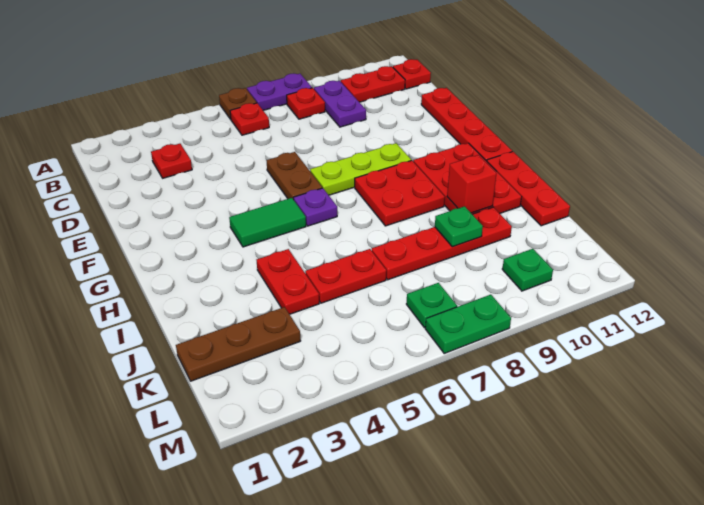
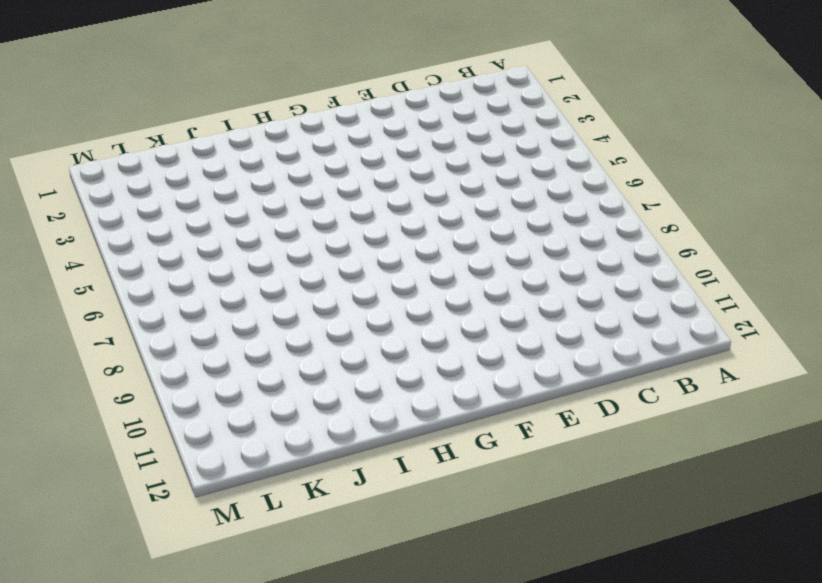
none -> brown 1x1 plate [219,88,257,119]
none -> purple 1x2 plate [247,73,312,110]
none -> red 1x1 plate [230,103,269,135]

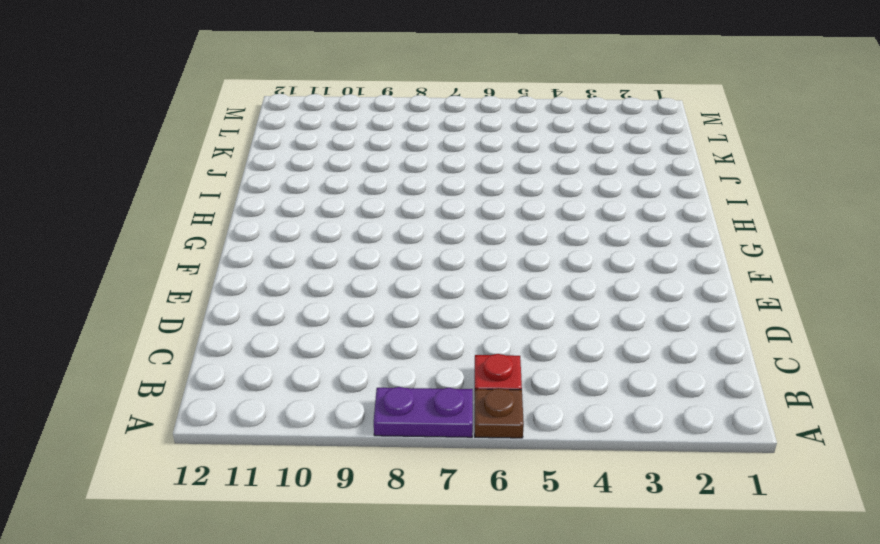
none -> red 1x1 plate [287,88,325,119]
none -> purple 1x2 plate [314,81,366,127]
none -> red 1x2 plate [341,66,405,102]

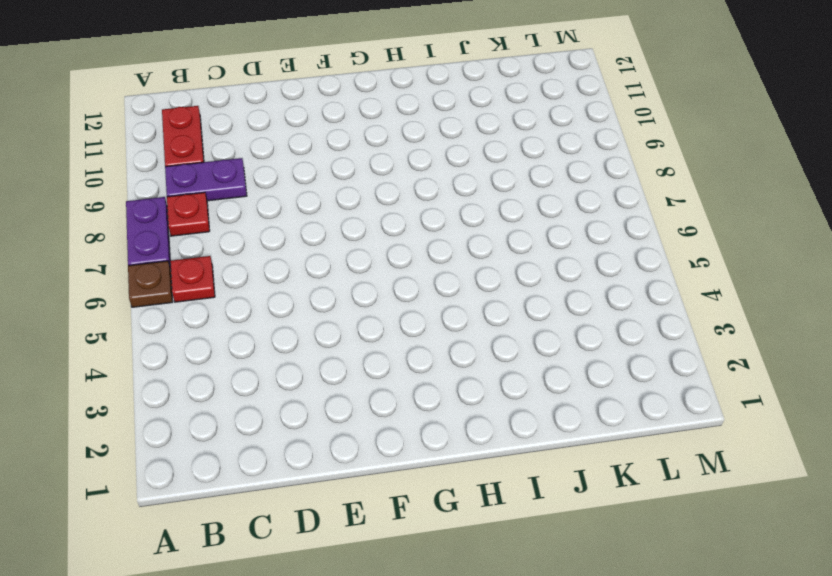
none -> red 1x1 plate [393,59,431,89]
none -> red 1x1 plate [151,144,192,178]
none -> red 1x4 plate [421,88,512,161]

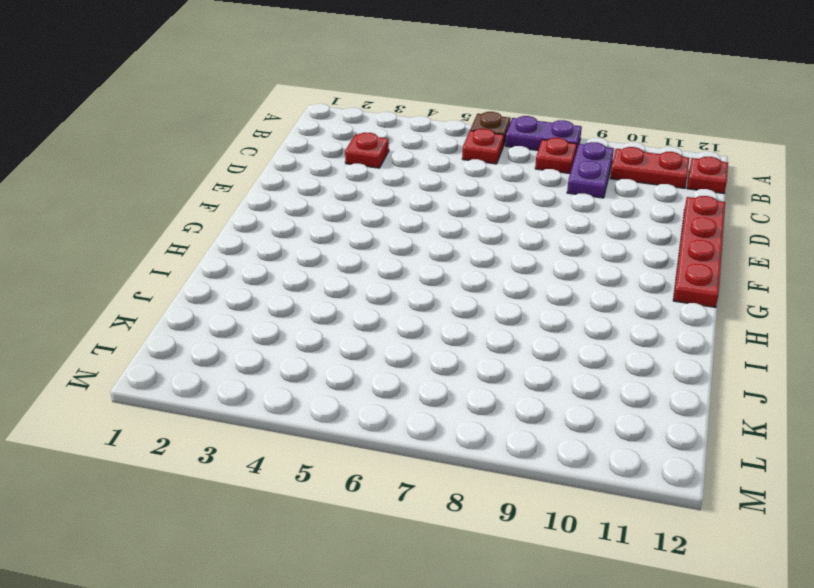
none -> brown 1x2 plate [266,152,322,200]
none -> lime 1x3 plate [310,143,411,195]
none -> green 1x2 tile [229,198,306,247]

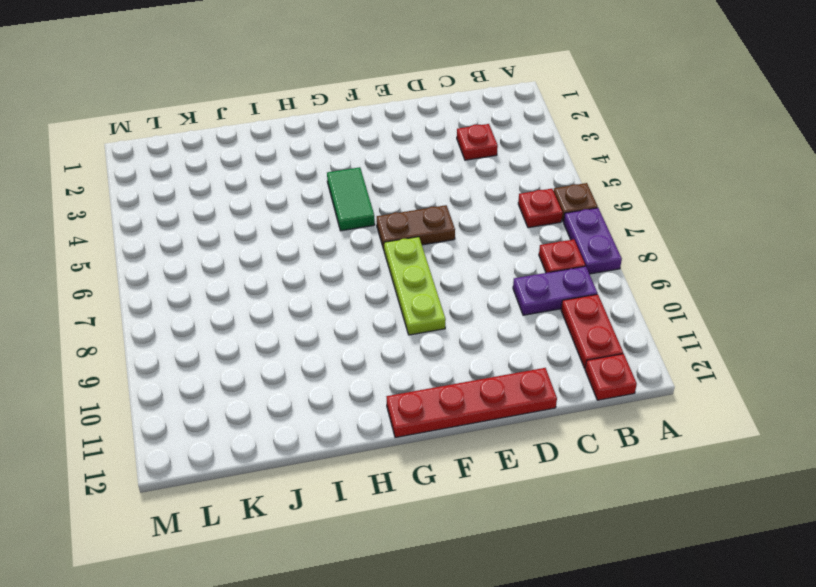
none -> purple 1x1 plate [293,188,337,226]
none -> red 2x2 plate [355,160,445,226]
none -> red 2x3 plate [413,143,522,214]

